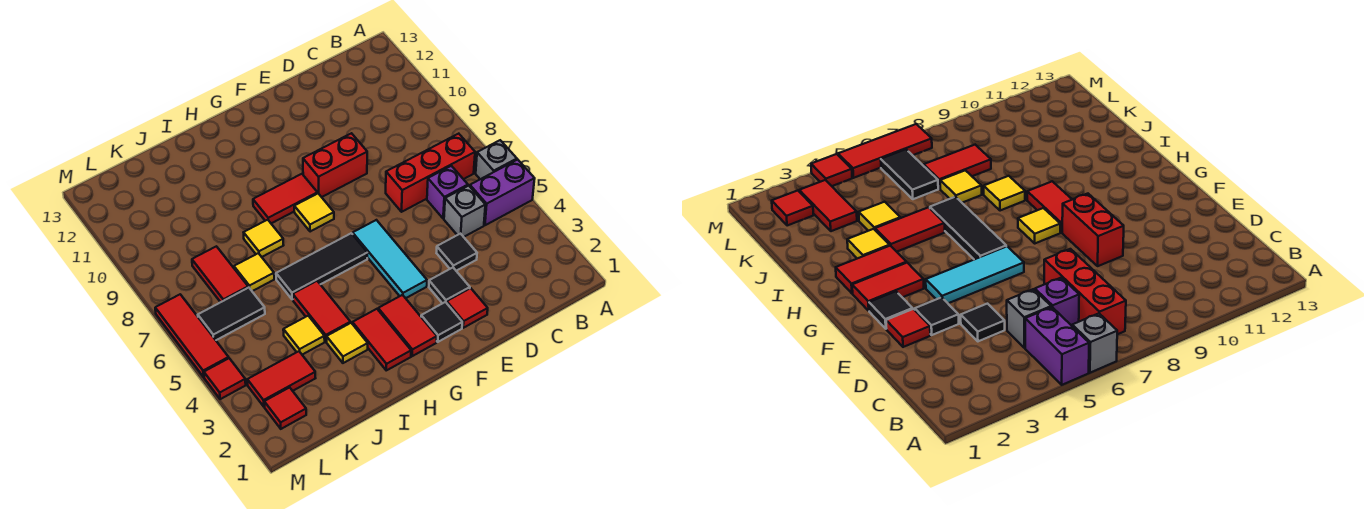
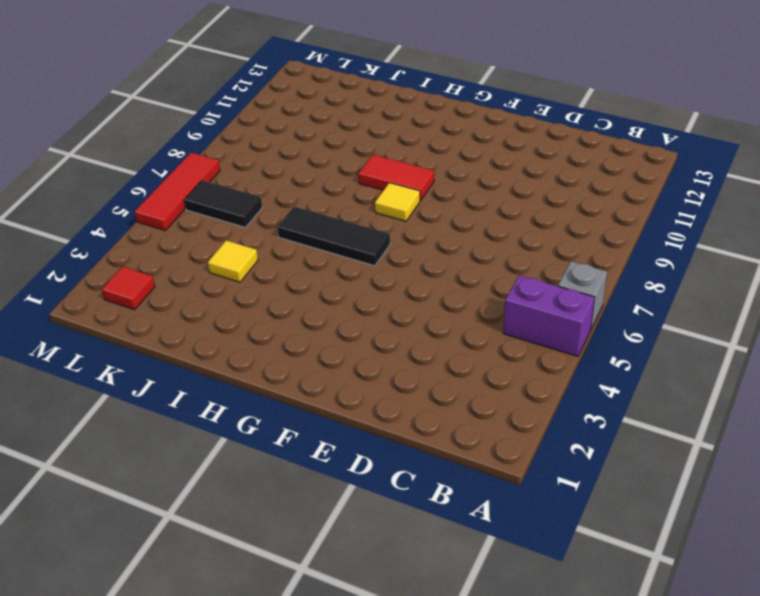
none -> red 1x3 brick [386,134,475,212]
none -> grey 1x1 brick [444,186,485,237]
none -> purple 1x1 brick [427,166,468,218]

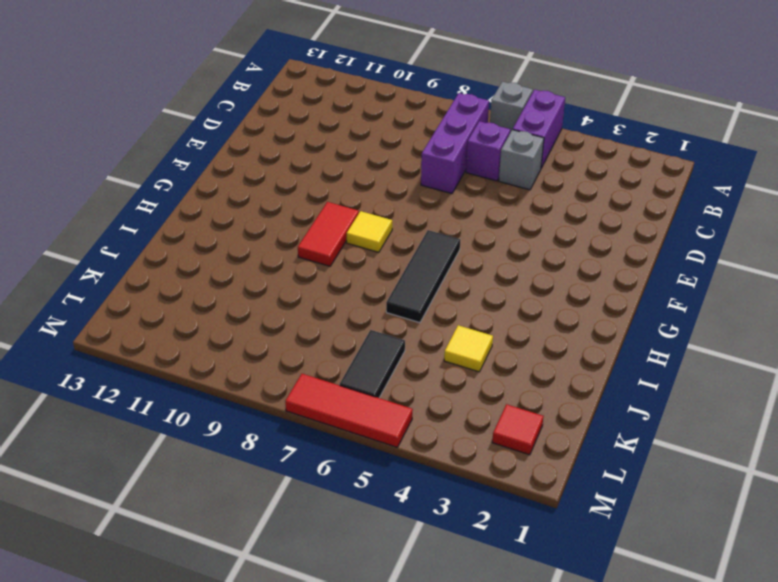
purple 1x3 brick [421,93,489,194] -> red 1x3 brick [386,134,475,212]
none -> black 1x1 tile [437,233,477,271]
none -> red 1x1 tile [447,288,488,328]
none -> black 1x1 tile [429,268,470,303]

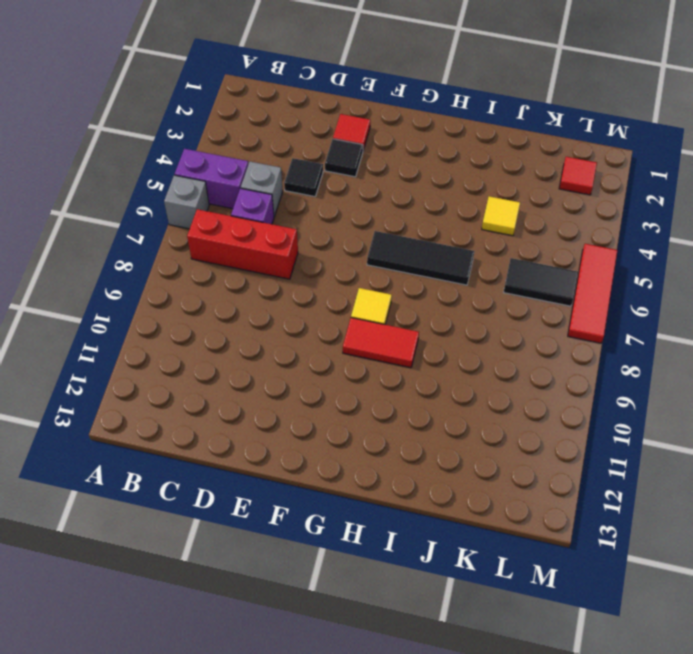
none -> red 1x2 brick [303,133,367,197]
none -> black 1x1 tile [421,302,462,342]
none -> cyan 1x3 tile [353,220,427,298]

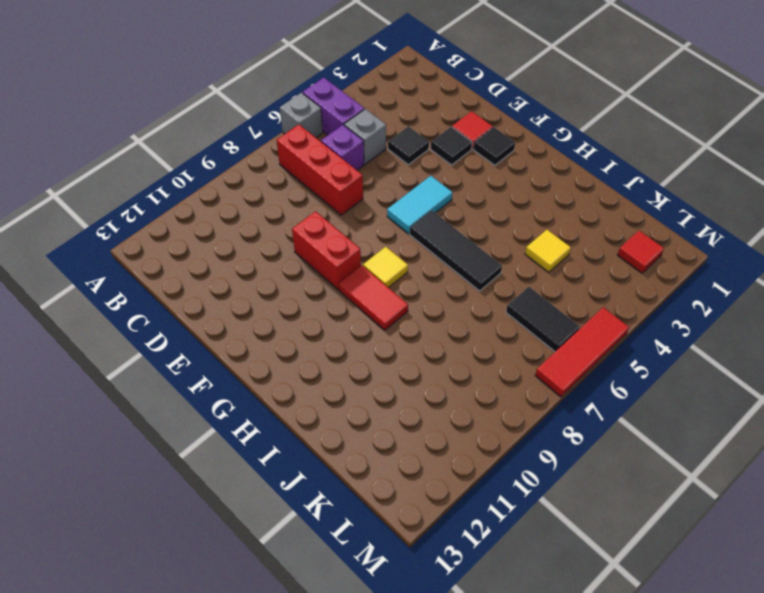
cyan 1x2 tile [387,176,452,234] -> cyan 1x3 tile [353,220,427,298]
none -> red 1x2 tile [378,295,437,356]
none -> red 1x2 tile [353,309,411,370]
none -> yellow 1x1 tile [327,323,368,363]

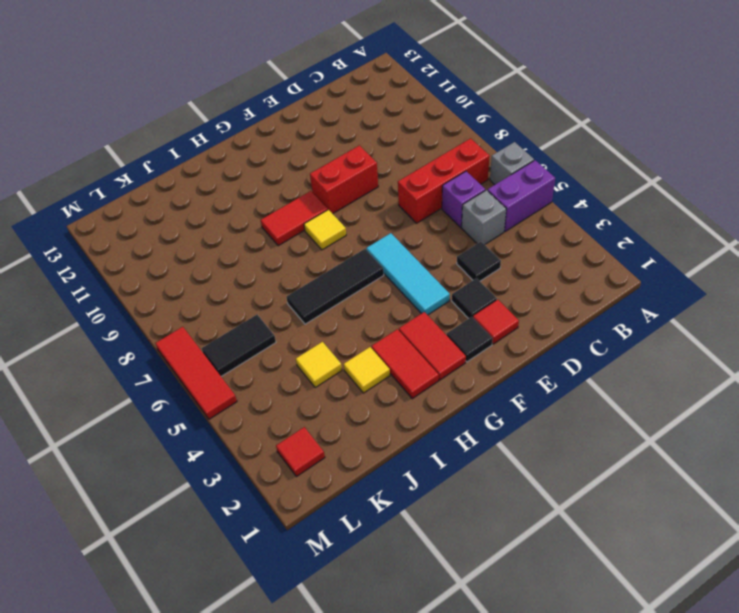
none -> red 1x2 tile [293,281,350,342]
none -> yellow 1x1 tile [244,220,284,257]
none -> yellow 1x1 tile [234,253,274,291]

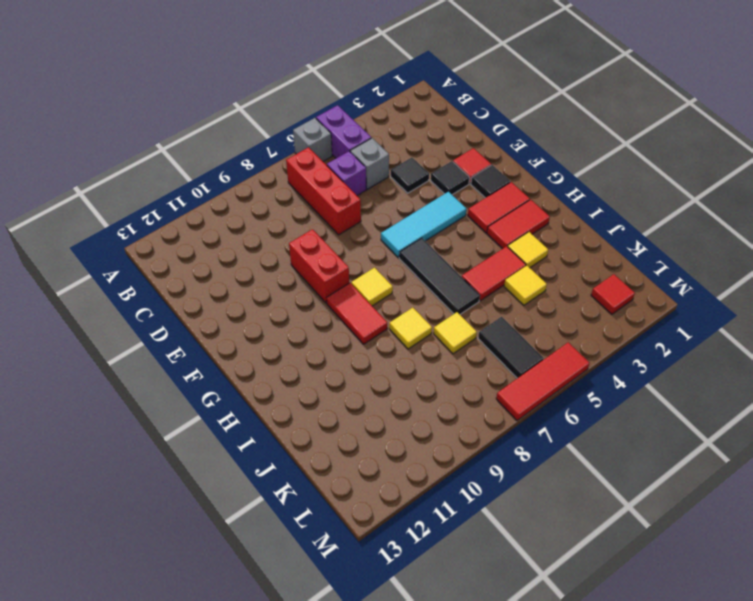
none -> red 1x2 tile [247,351,315,407]
none -> red 1x2 tile [192,246,248,302]
none -> red 1x1 tile [204,358,246,399]

